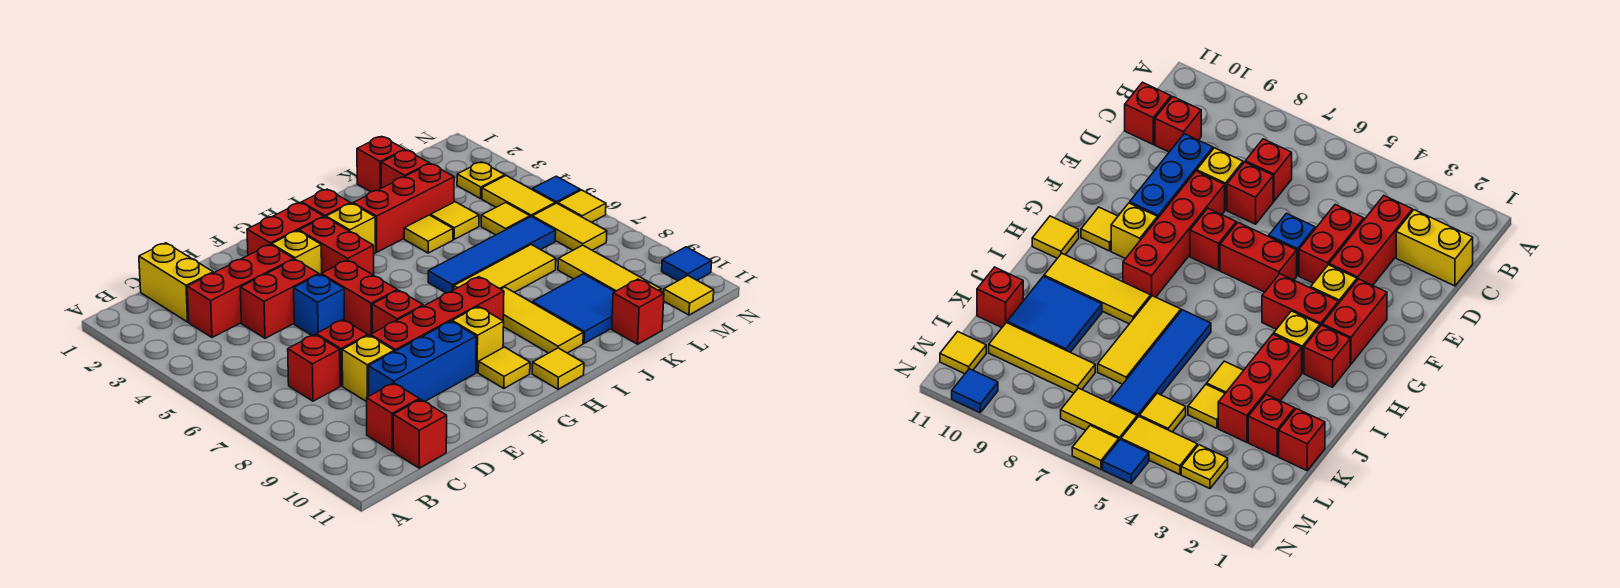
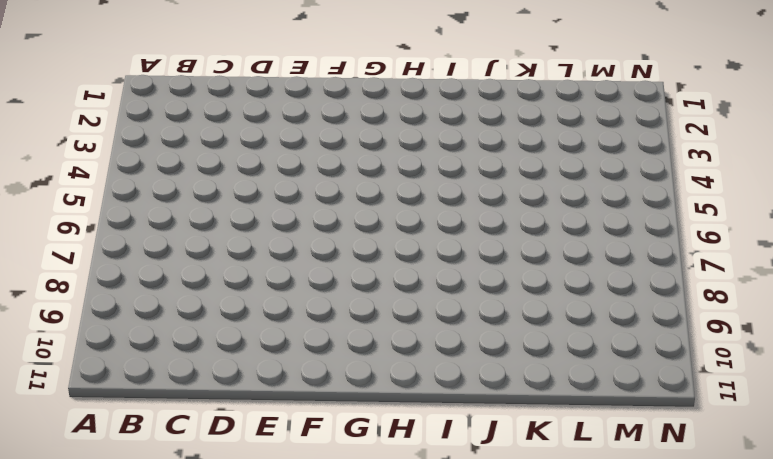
none -> yellow 1x2 brick [139,243,213,322]
none -> red 1x3 brick [187,244,294,337]
none -> red 1x1 brick [288,335,340,401]
none -> red 1x1 brick [367,383,419,451]

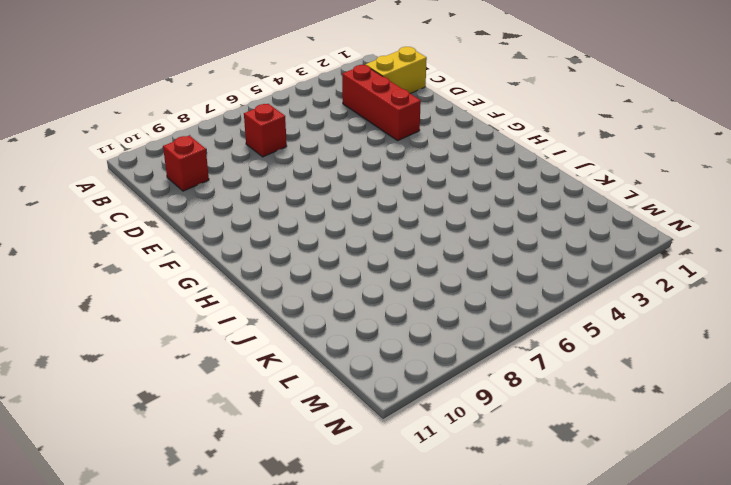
none -> red 1x1 brick [393,399,447,468]
none -> red 1x2 brick [240,259,319,338]
none -> red 1x1 brick [316,320,368,386]
none -> yellow 1x1 brick [342,335,394,402]

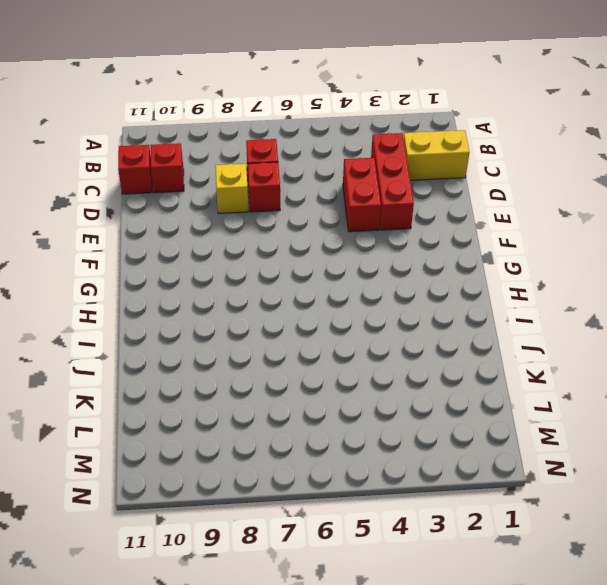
none -> blue 1x3 brick [369,321,476,402]
none -> blue 1x1 brick [294,274,345,336]
none -> red 1x4 brick [370,277,504,352]
none -> red 1x2 brick [247,203,324,255]

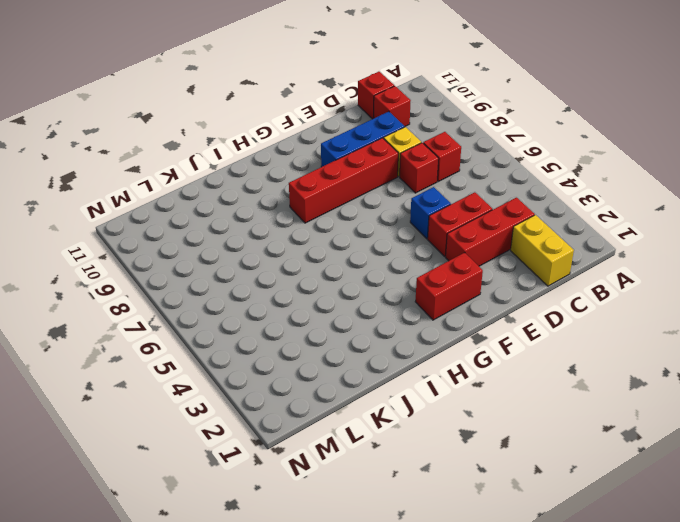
none -> yellow 1x1 brick [272,231,322,274]
none -> red 1x2 brick [321,260,397,335]
none -> red 1x1 brick [372,290,423,333]
none -> red 1x2 brick [299,217,374,275]

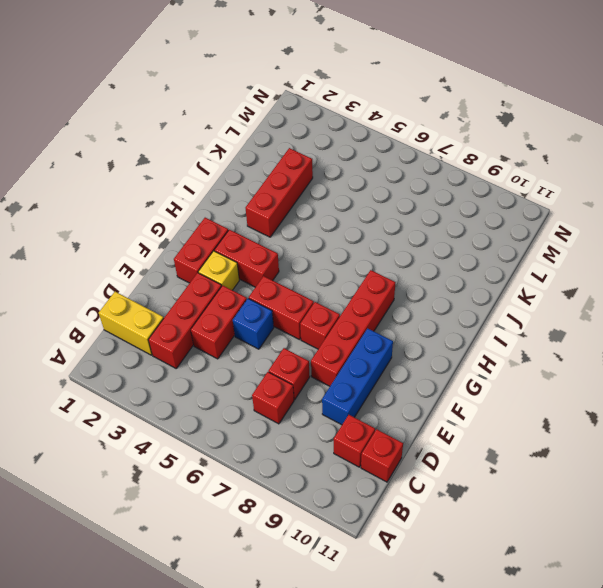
none -> yellow 1x1 brick [342,335,394,402]
none -> yellow 1x1 brick [452,307,504,372]
none -> yellow 1x1 tile [478,347,530,388]
none -> red 1x1 brick [302,189,351,217]

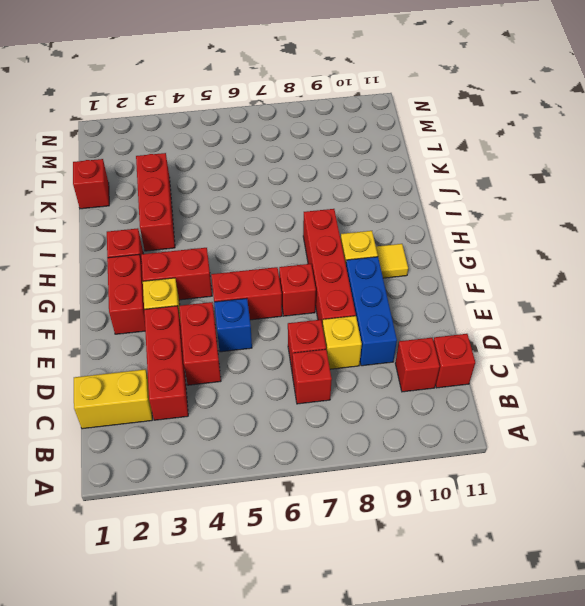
none -> yellow 1x1 brick [326,203,376,254]
none -> yellow 1x1 tile [532,348,584,389]
none -> blue 1x4 tile [428,217,556,293]
none -> yellow 1x3 tile [454,245,556,292]

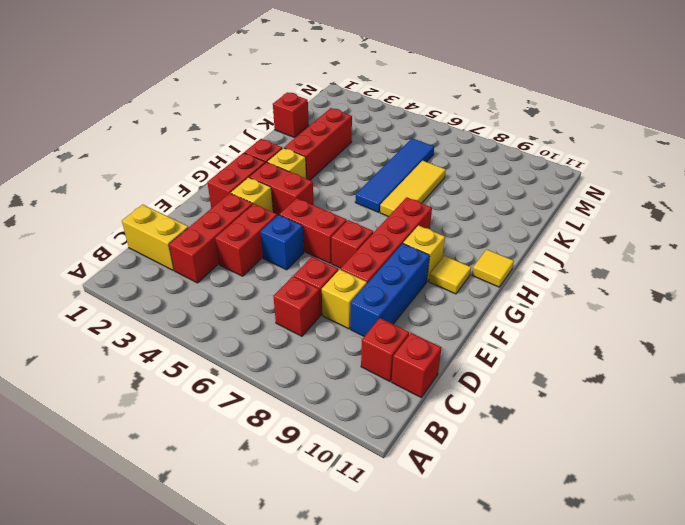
none -> yellow 1x3 tile [501,287,583,353]
none -> yellow 1x1 tile [404,215,453,253]
none -> blue 2x2 tile [532,274,615,343]
none -> red 1x1 brick [381,150,429,188]

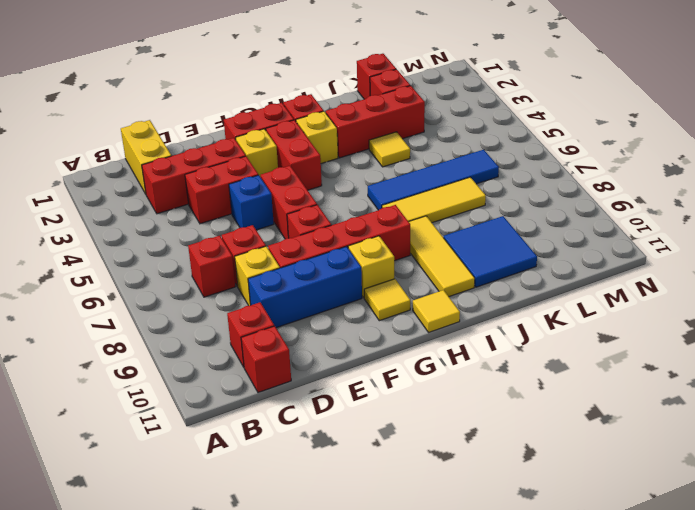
none -> yellow 1x1 tile [431,202,479,239]
none -> red 1x1 brick [612,279,664,344]
none -> yellow 1x1 tile [481,203,530,235]
none -> yellow 1x3 tile [558,245,661,292]

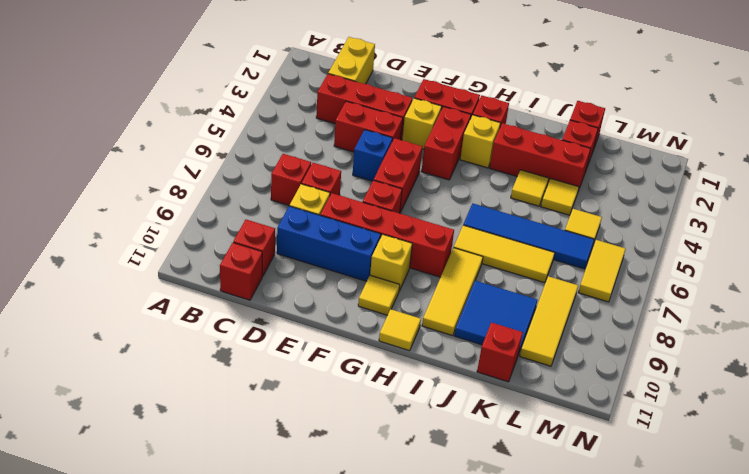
none -> yellow 1x1 plate [457,162,505,199]
none -> yellow 1x2 tile [482,176,555,217]
none -> yellow 1x1 tile [664,276,714,315]
none -> blue 1x1 tile [532,176,580,204]

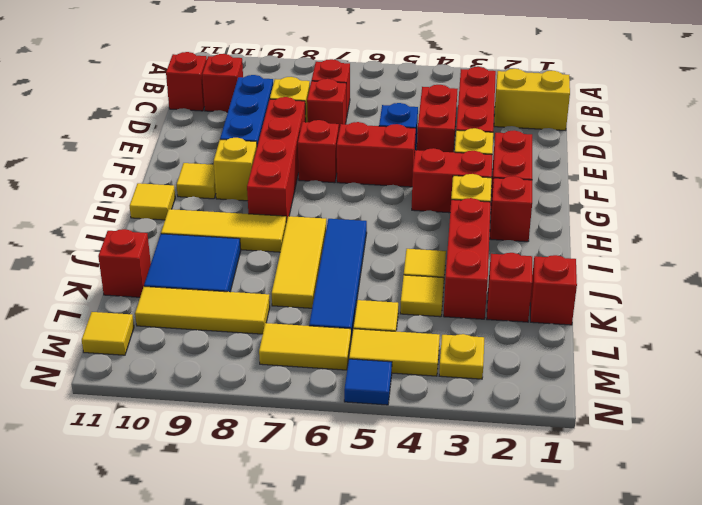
none -> yellow 1x1 tile [558,190,606,222]
none -> blue 1x1 tile [662,247,712,281]

